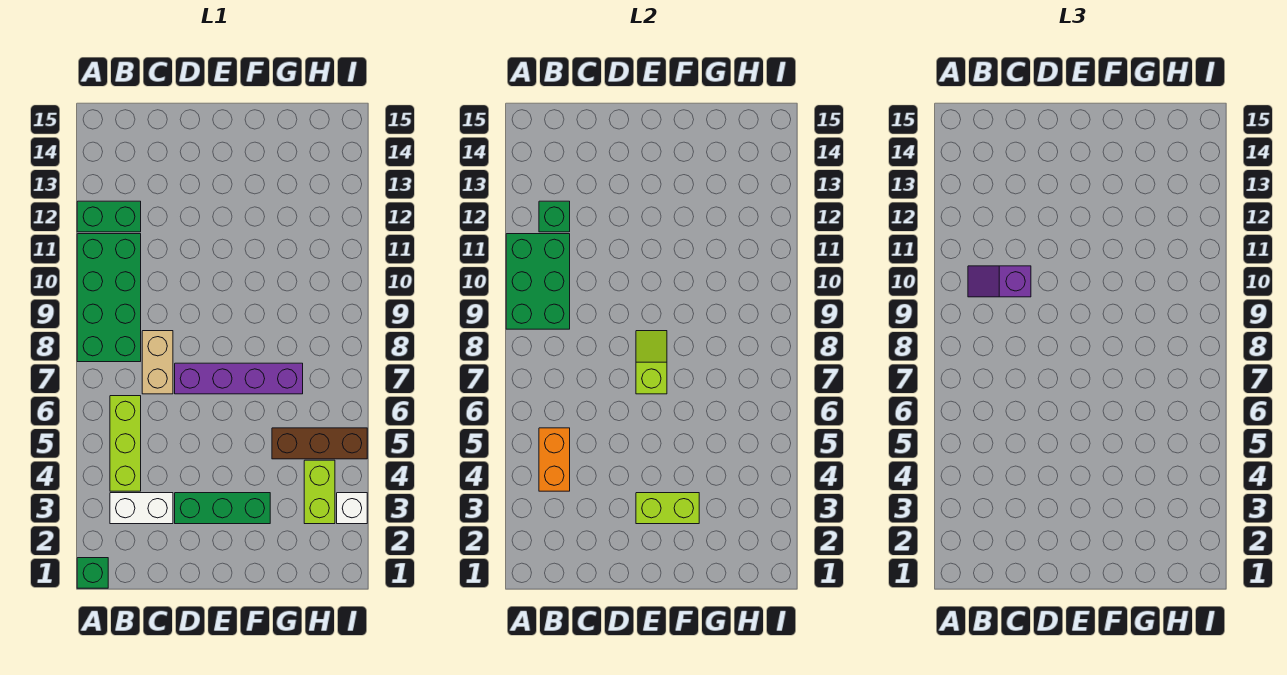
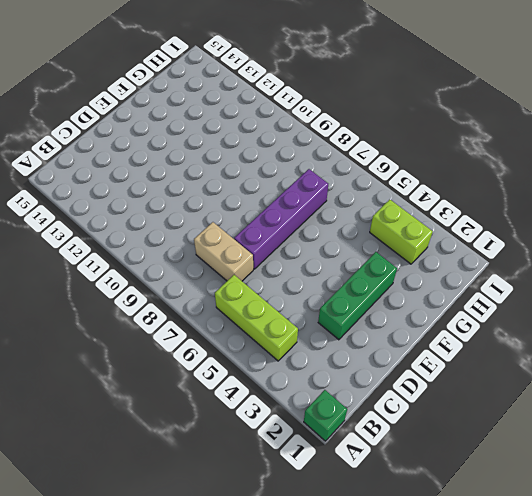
none -> green 2x4 brick [77,234,141,362]
none -> green 1x2 brick [77,201,141,232]
none -> white 1x2 brick [110,493,173,524]

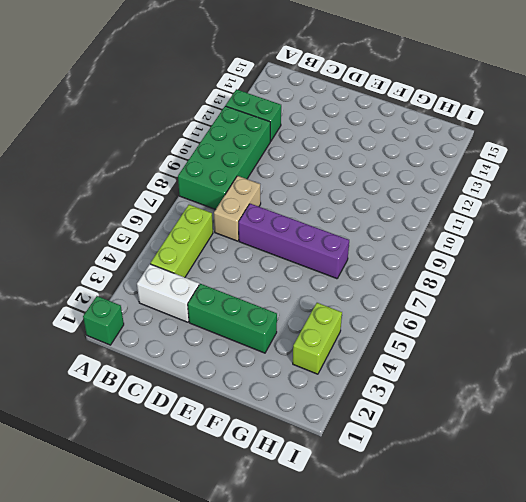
none -> brown 1x3 brick [272,428,367,459]
none -> white 1x1 brick [337,493,367,524]
none -> green 2x3 brick [506,234,570,329]

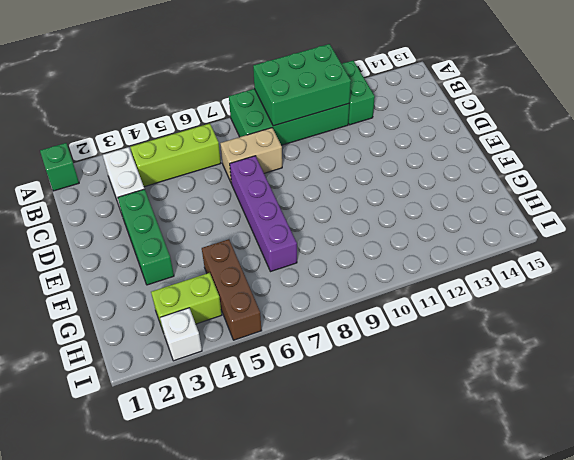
none -> orange 1x2 brick [539,428,570,491]
none -> green 1x1 brick [539,201,570,232]
none -> lime 1x2 brick [636,493,699,524]

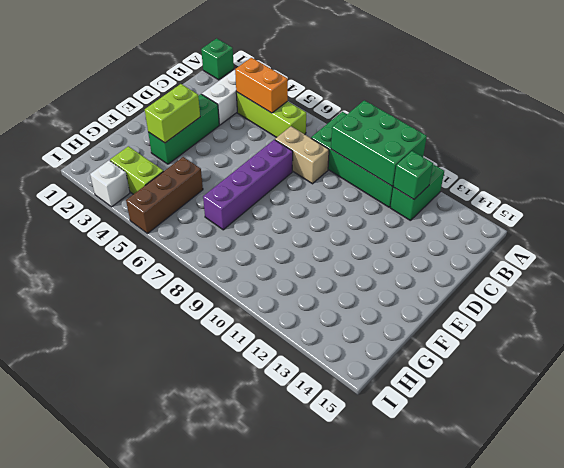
none -> lime 1x2 slope [636,331,667,394]
none -> purple 1x2 slope [968,266,1031,297]

